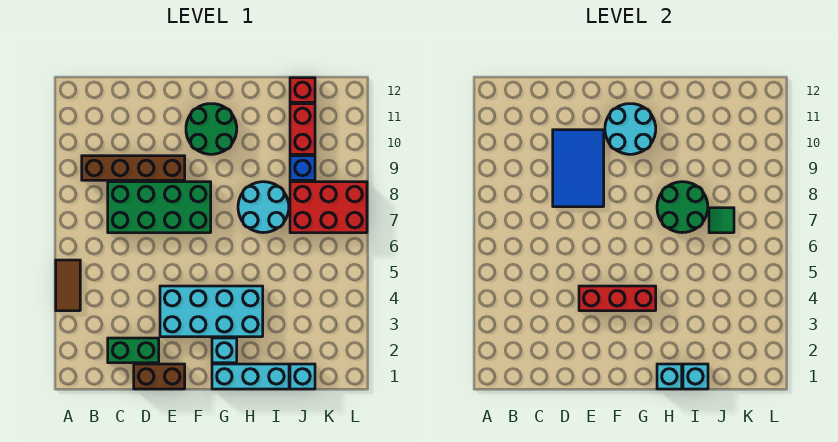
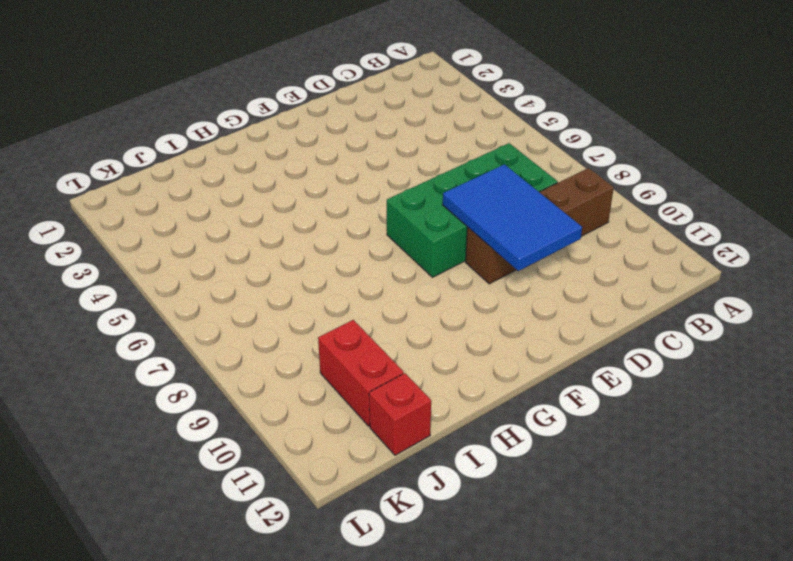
none -> brown 1x2 tile [56,260,80,311]
none -> green 1x2 brick [108,338,159,363]
none -> brown 1x2 brick [134,364,185,389]

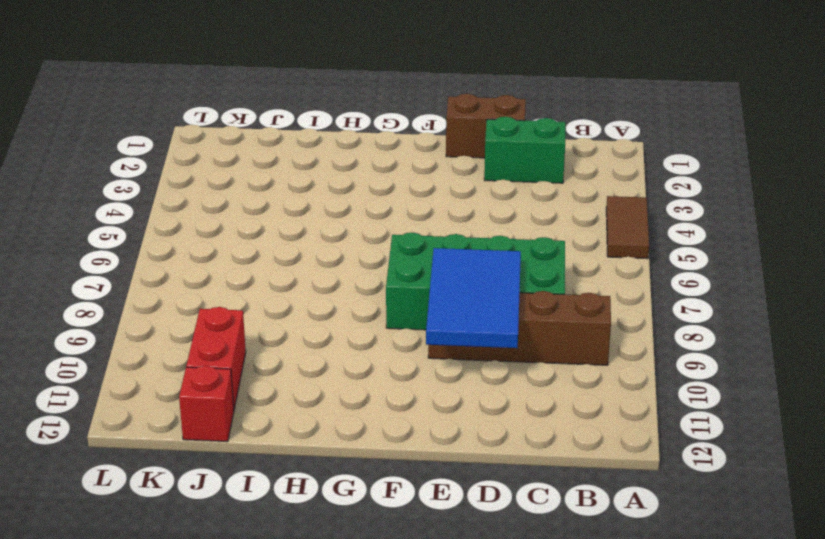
none -> cyan 2x4 brick [160,286,263,337]
none -> green 2x2 round brick [186,104,237,154]
none -> cyan 1x3 brick [212,364,289,389]

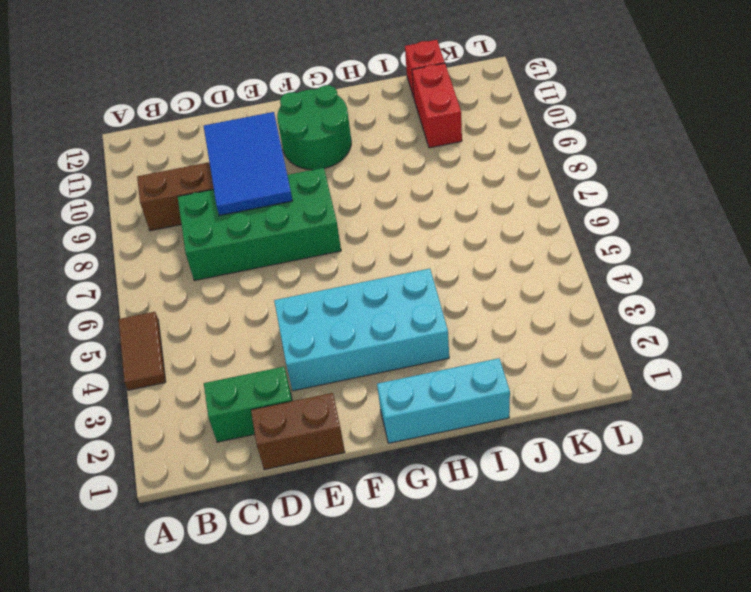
none -> cyan 1x1 brick [212,338,237,363]
none -> cyan 2x2 round brick [238,182,289,233]
none -> cyan 1x1 brick [290,364,315,389]

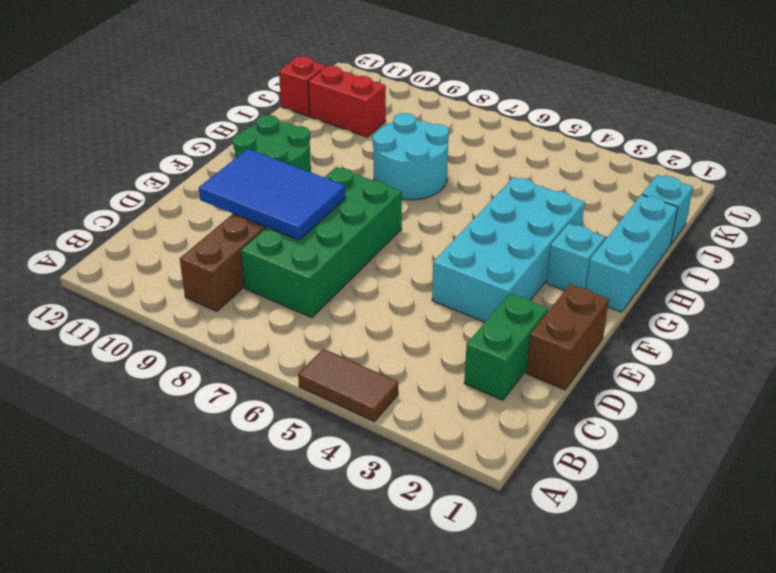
none -> red 2x3 brick [290,182,367,233]
none -> blue 1x1 brick [290,156,315,180]
none -> red 1x3 brick [579,286,656,311]

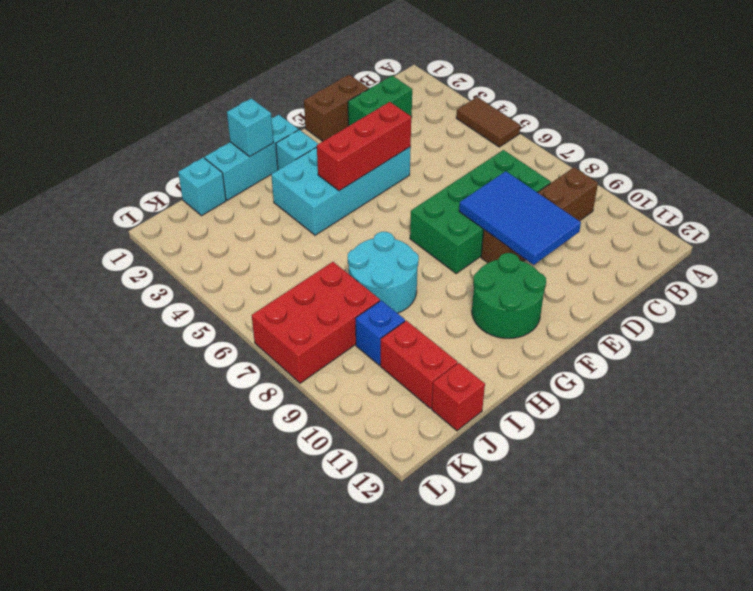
none -> cyan 2x2 round brick [605,104,656,154]
none -> green 2x2 round brick [657,182,708,233]
none -> cyan 1x1 brick [683,364,708,389]

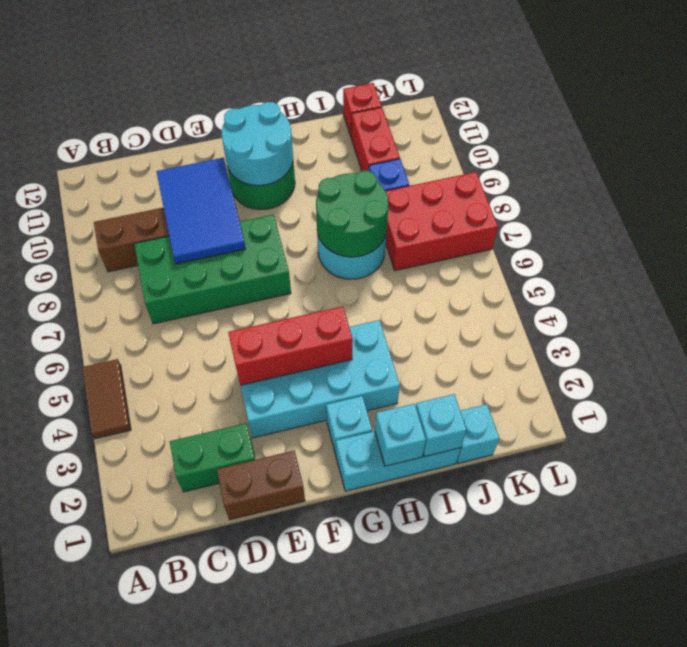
none -> green 1x1 tile [709,208,734,233]

